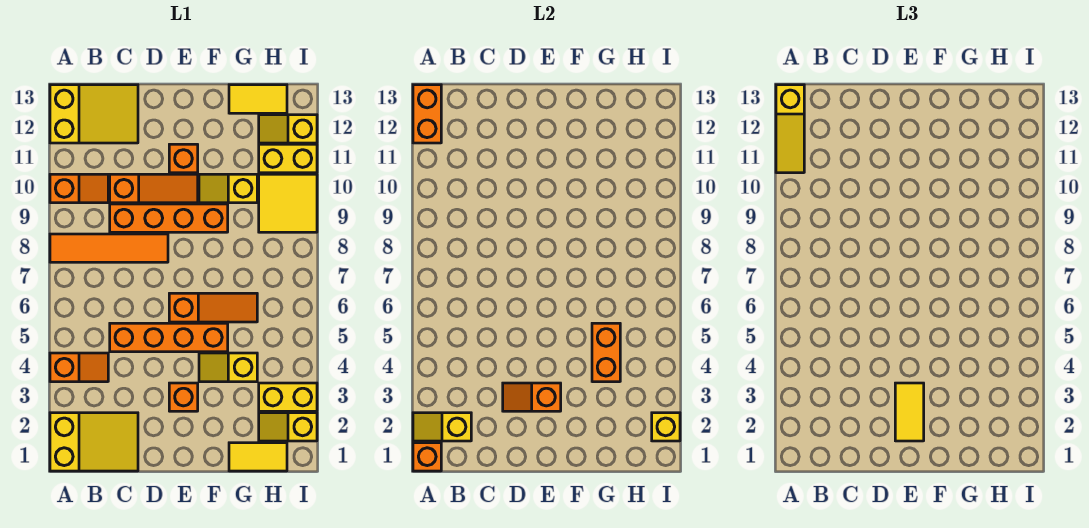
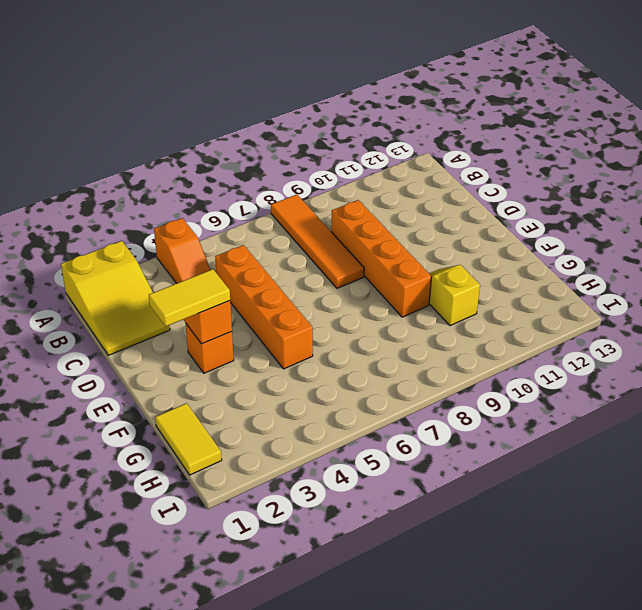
none -> orange 1x2 slope [50,174,108,203]
none -> yellow 2x3 slope [50,85,138,143]
none -> orange 1x3 slope [110,174,198,203]

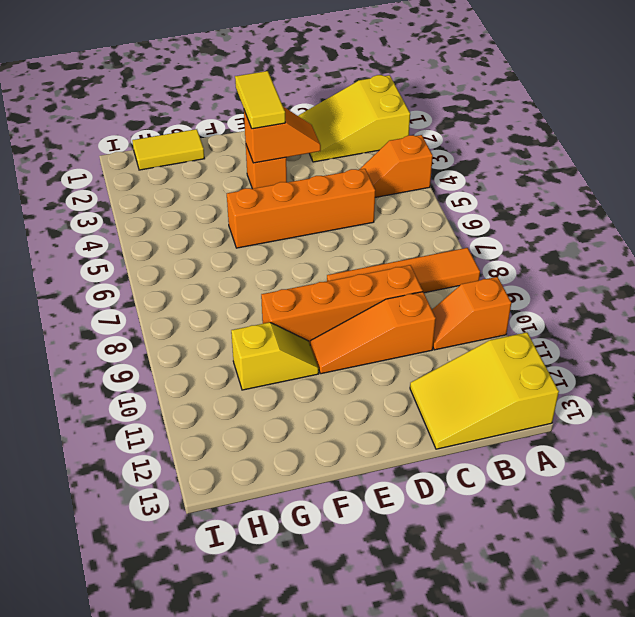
none -> orange 1x3 slope [169,293,257,322]
none -> orange 1x1 brick [169,144,198,173]
none -> yellow 1x2 slope [199,353,257,382]

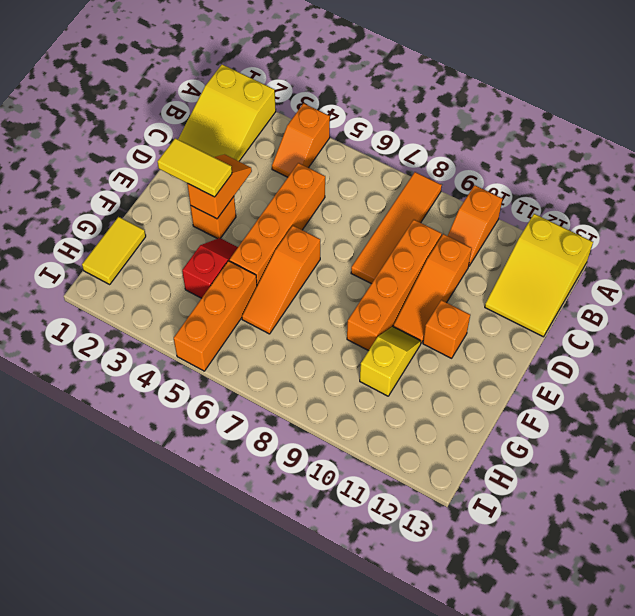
red 1x2 slope [182,238,238,298] -> yellow 1x2 slope [199,353,257,382]
orange 1x3 brick [174,261,257,371] -> none
none -> yellow 1x2 tile [229,85,287,113]
none -> yellow 1x2 slope [259,413,317,441]
none -> yellow 1x2 brick [259,383,317,411]

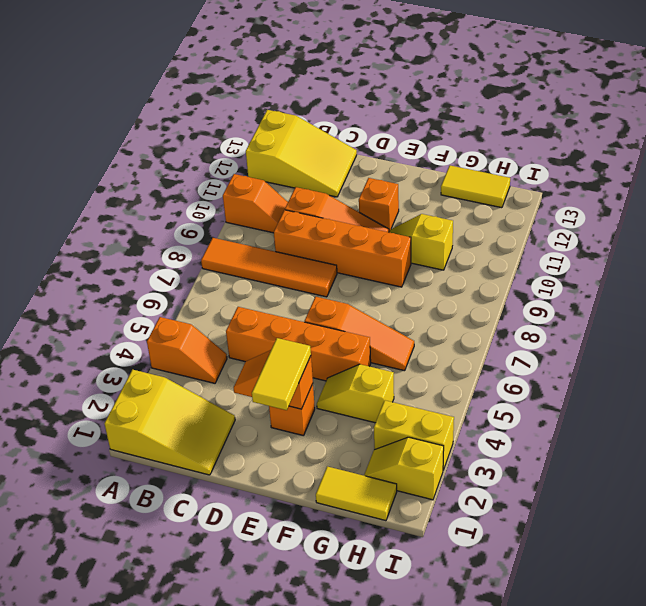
none -> yellow 2x2 tile [259,174,317,232]
none -> yellow 1x2 brick [259,144,317,173]
none -> yellow 1x2 slope [259,115,317,143]

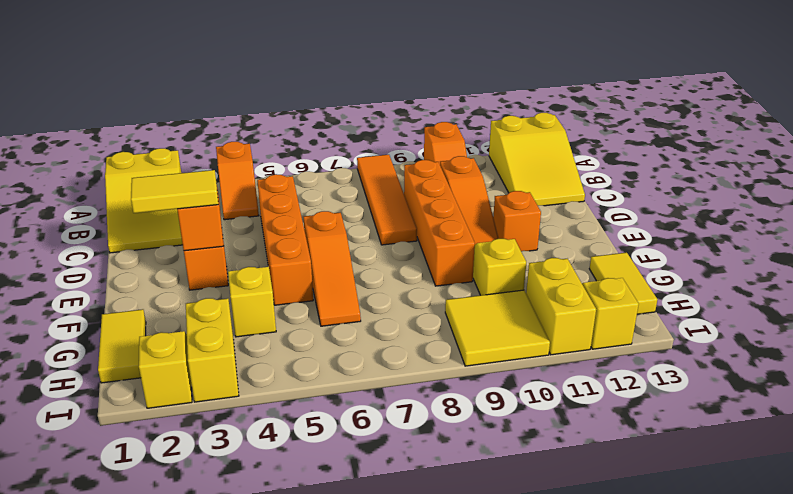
none -> orange 1x1 brick [413,443,441,471]
none -> yellow 1x2 slope [413,413,471,441]
none -> orange 1x2 brick [413,85,441,143]

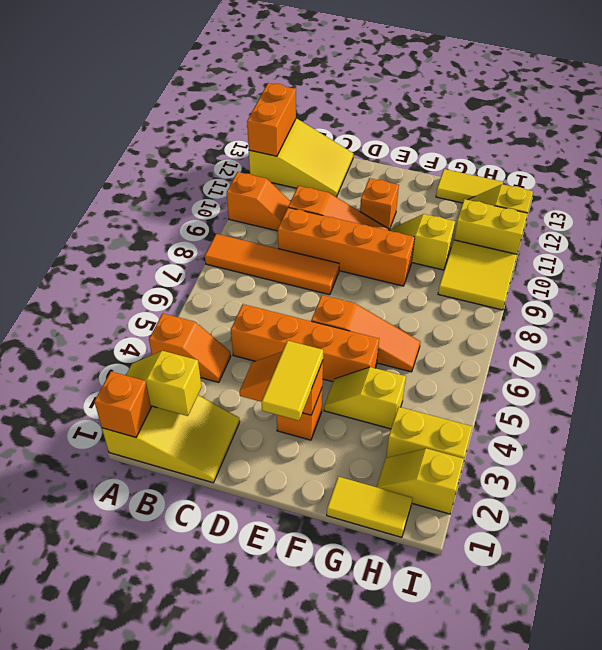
none -> orange 1x2 brick [592,323,620,382]
none -> yellow 1x1 brick [652,413,680,441]
none -> yellow 1x3 slope [776,85,804,173]

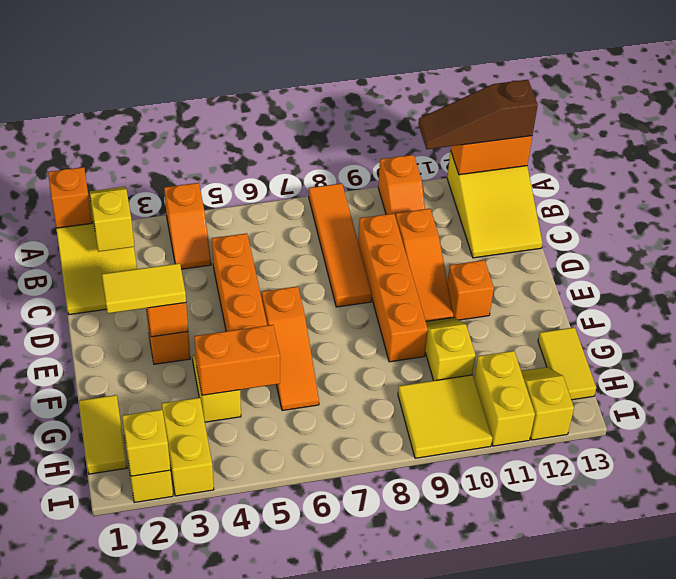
brown 1x3 slope [418,80,538,149] -> yellow 1x3 slope [776,85,804,173]

